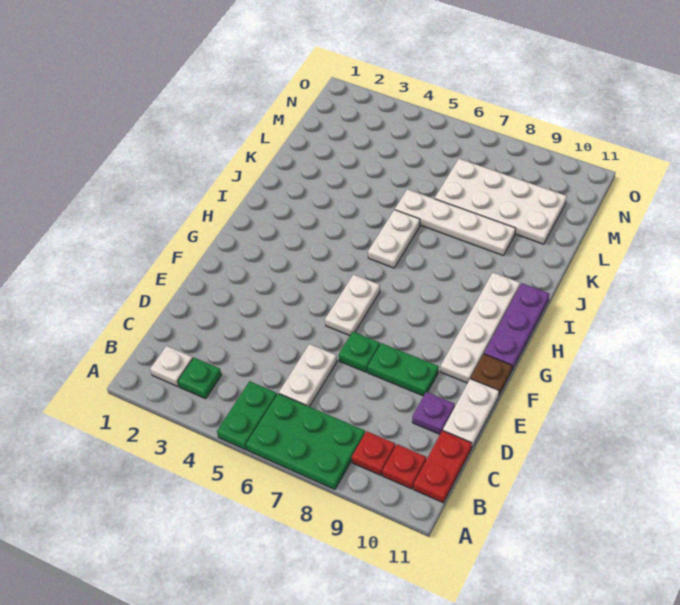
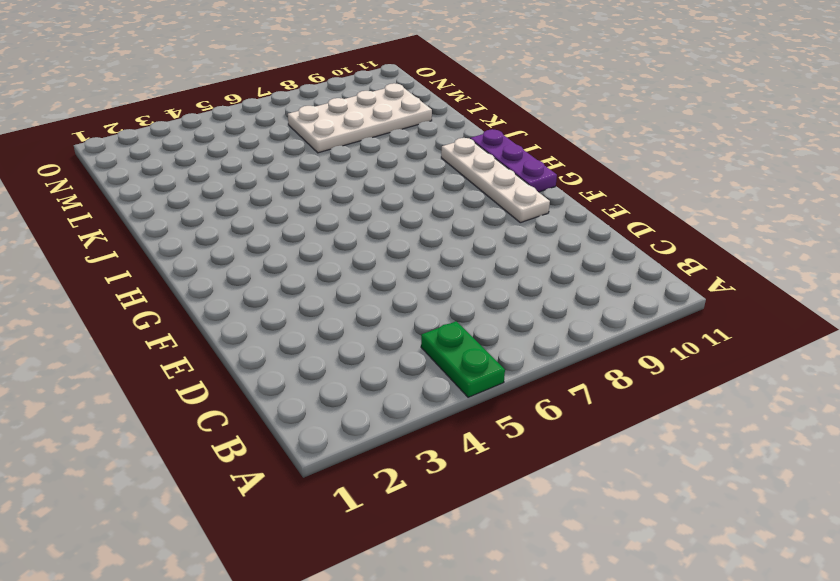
none -> green 2x3 plate [246,393,365,489]
none -> white 1x1 plate [150,346,193,387]
none -> green 1x1 plate [178,358,221,399]

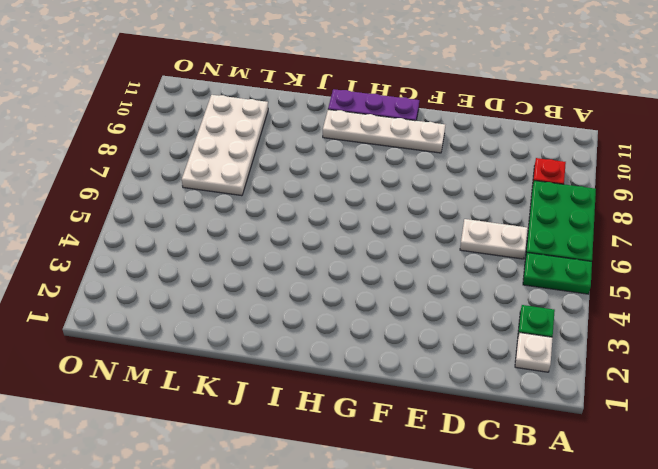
none -> red 1x1 plate [382,444,426,489]
none -> red 1x2 plate [414,430,472,503]
none -> purple 1x1 plate [412,392,455,434]

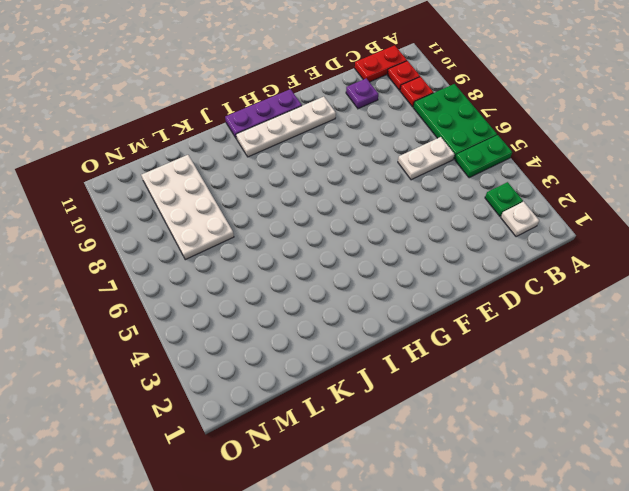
none -> white 1x2 plate [443,379,499,448]
none -> green 1x1 plate [339,332,380,372]
none -> green 1x2 plate [367,343,439,396]

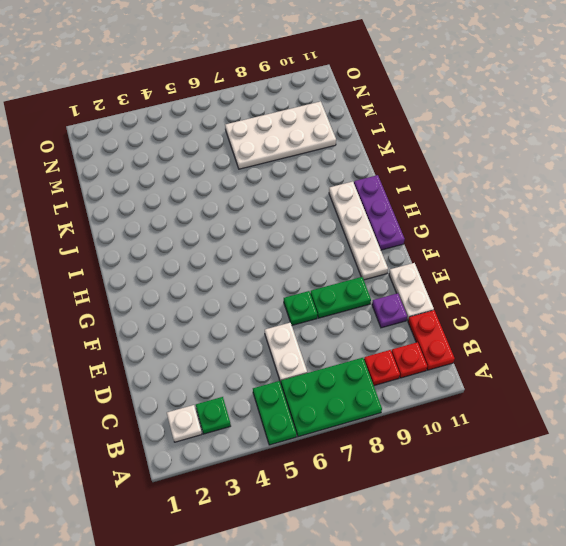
none -> white 1x2 plate [325,274,380,336]
none -> brown 1x1 plate [471,354,512,395]
none -> white 1x2 plate [368,210,420,268]

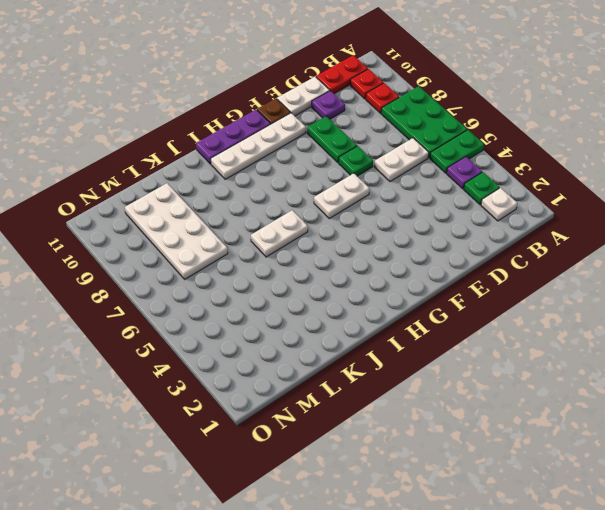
purple 1x1 plate [447,157,482,189] -> none
none -> white 1x4 plate [395,189,516,256]

